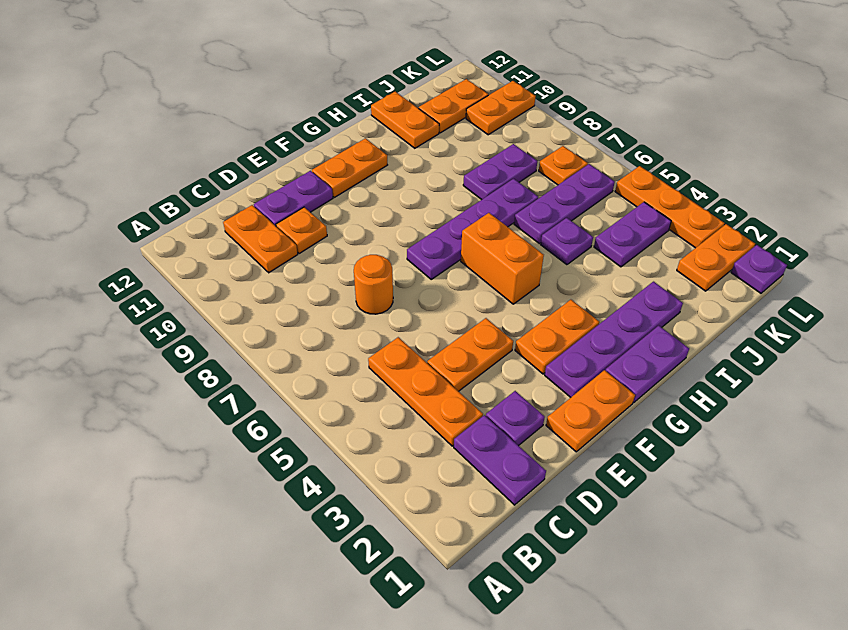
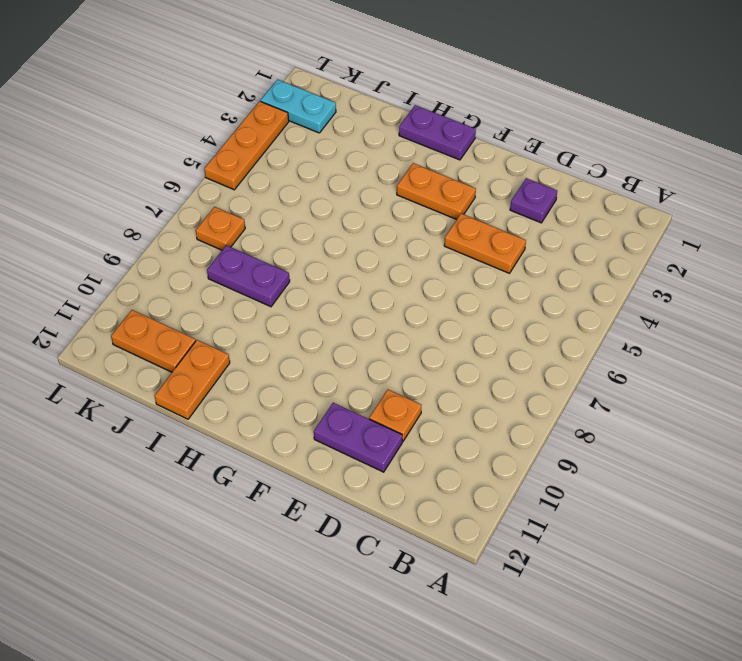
cyan 1x2 plate [260,80,336,133] -> orange 1x2 plate [677,224,755,291]
none -> purple 1x2 plate [454,415,546,505]
none -> orange 1x3 plate [368,337,483,446]
none -> orange 1x2 plate [223,205,298,273]

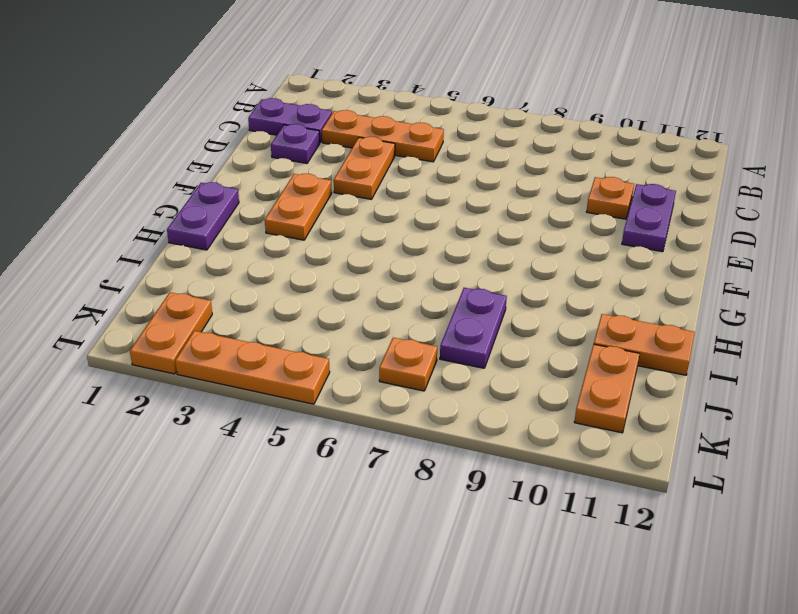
none -> orange 1x2 plate [223,205,298,273]
none -> orange 1x1 round brick [354,255,393,314]
none -> orange 1x2 plate [546,370,635,452]

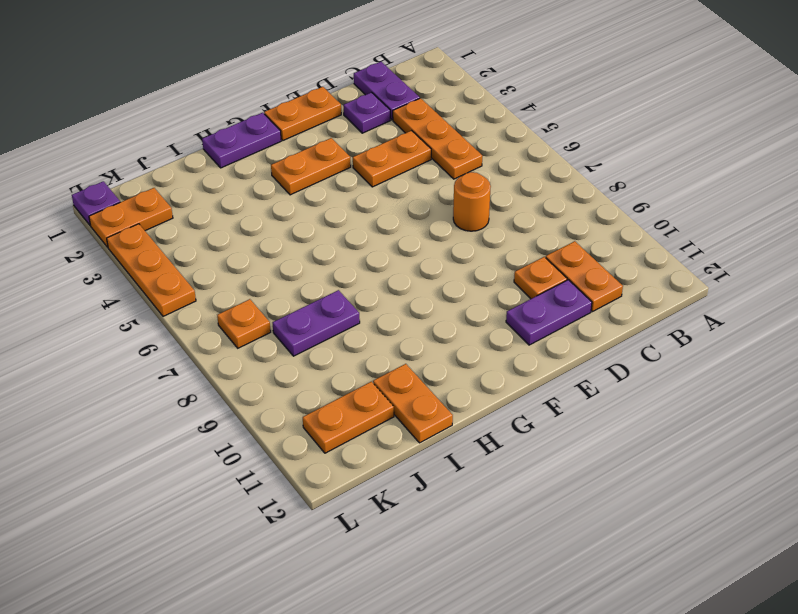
none -> purple 1x4 plate [545,282,683,397]
none -> purple 1x4 plate [407,179,538,279]
none -> orange 1x2 plate [312,138,387,197]

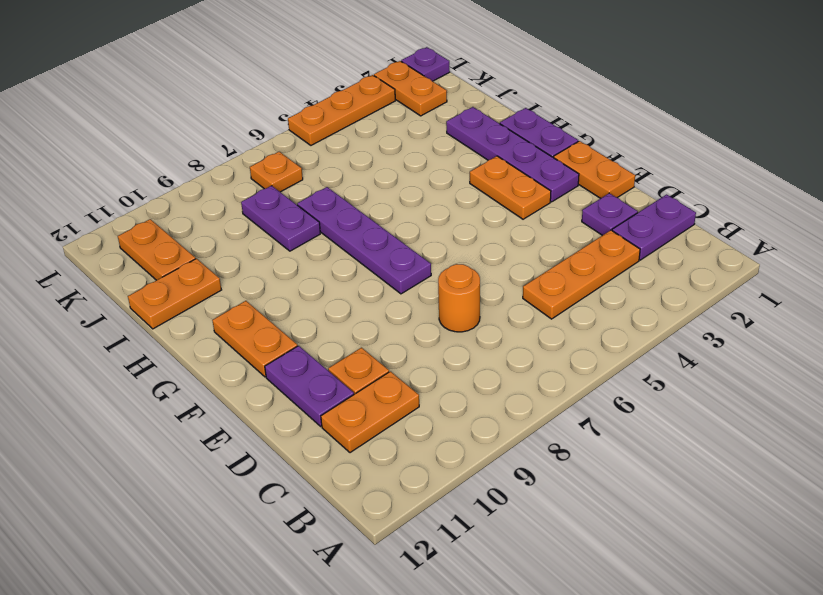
none -> orange 1x2 plate [427,318,513,391]
none -> orange 1x2 brick [461,213,544,304]
none -> purple 1x1 plate [541,218,593,265]

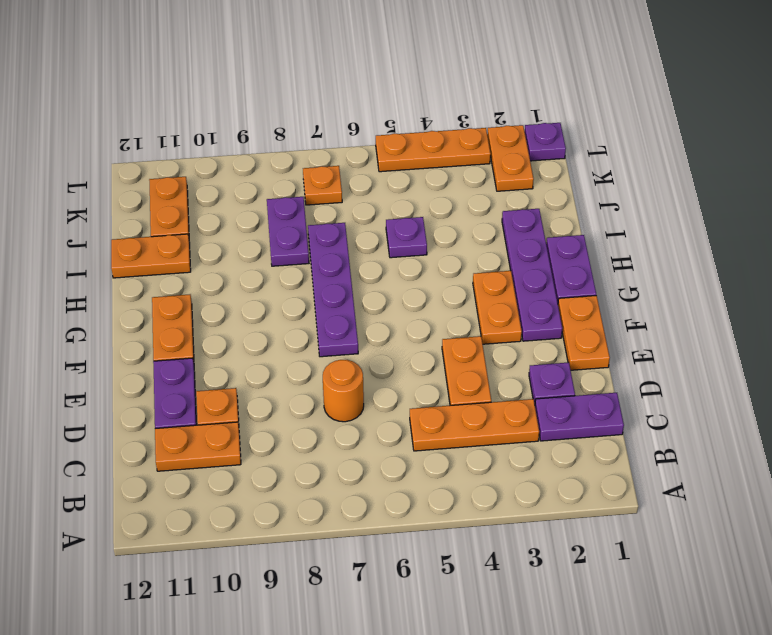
none -> orange 1x2 brick [461,213,544,304]
none -> purple 1x3 plate [514,164,615,244]
none -> purple 1x2 plate [594,202,671,267]

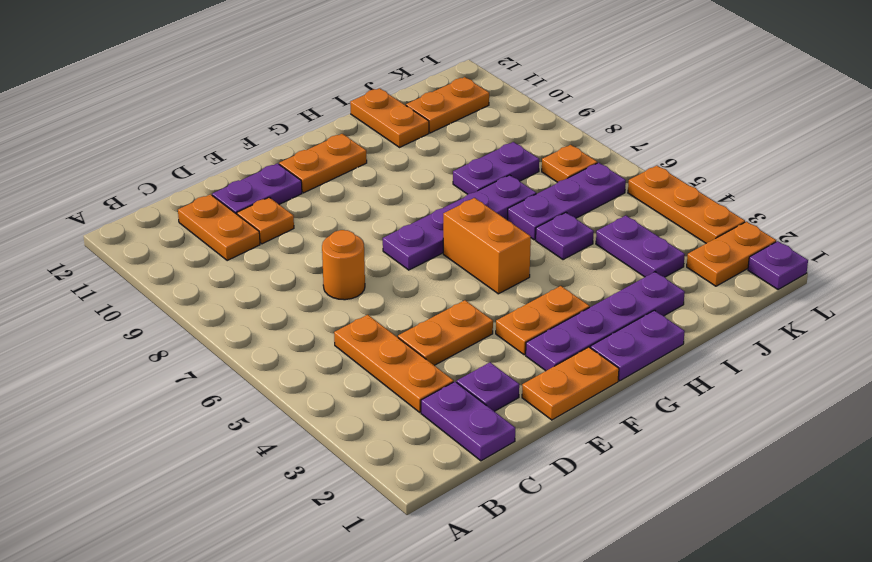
purple 1x2 plate [596,216,685,277] -> purple 1x2 plate turned to [594,202,671,267]
none -> orange 1x2 plate [466,81,536,135]

